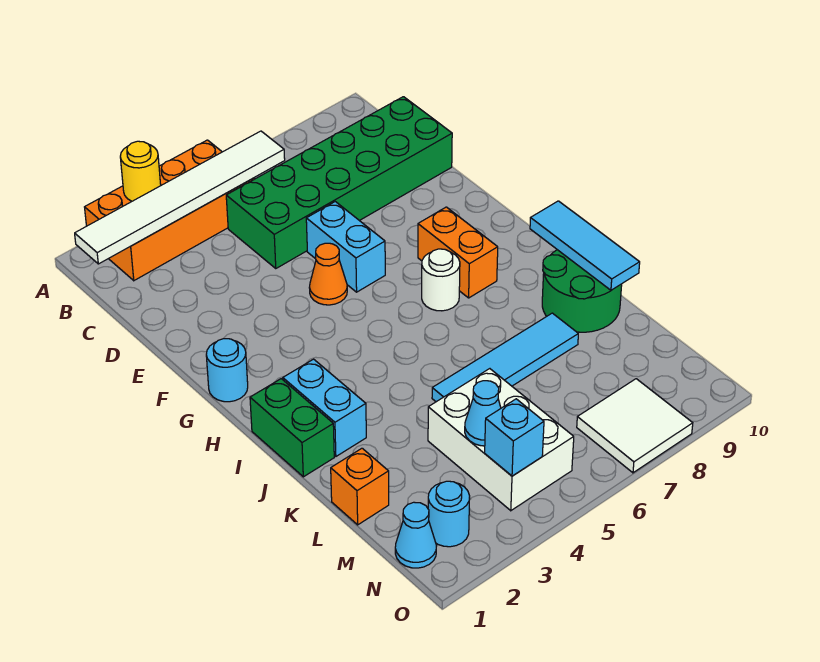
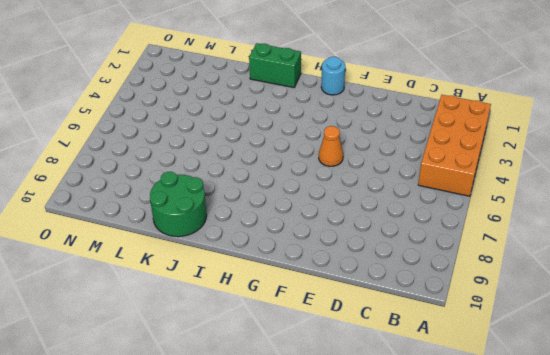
none -> green 2x6 brick [226,97,452,268]
none -> cyan 1x2 brick [306,202,385,292]
none -> orange 1x2 brick [418,207,498,298]

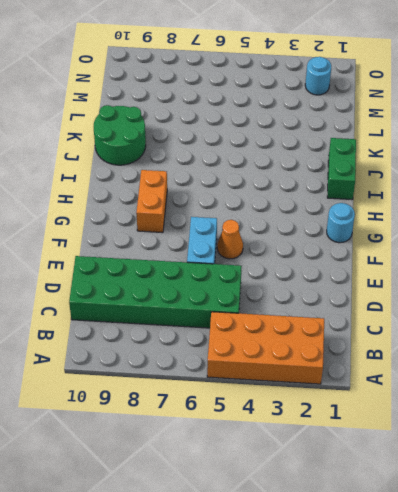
none -> white 1x1 round brick [422,249,460,311]
none -> cyan 1x2 brick [283,359,366,456]
none -> cyan 1x4 tile [432,313,578,402]

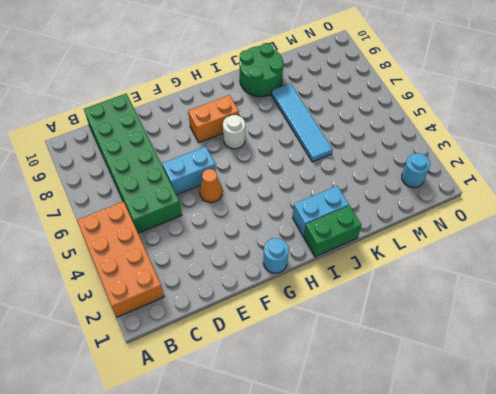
none -> orange 1x1 brick [331,448,389,525]
none -> white 2x3 brick [428,369,574,511]
none -> cyan 1x1 cone [395,502,436,568]

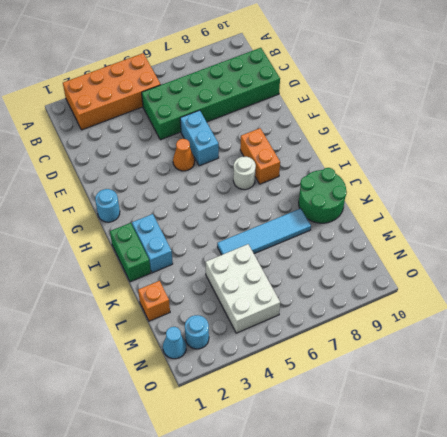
none -> white 2x2 tile [577,379,693,473]
none -> yellow 1x1 round brick [120,141,161,201]
none -> white 1x6 tile [75,131,285,264]

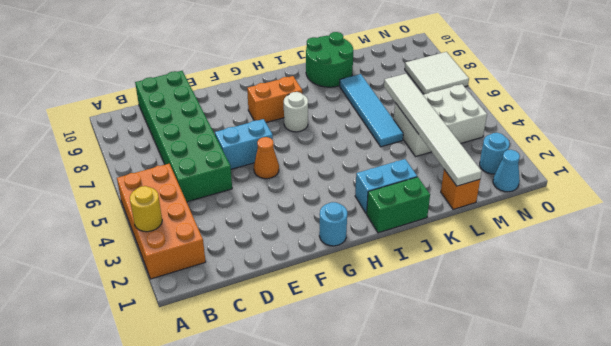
white 1x6 tile [384,74,482,186] -> white 1x6 tile moved to [75,131,285,264]
none -> cyan 1x3 tile [530,201,640,290]
none -> cyan 1x1 cone [465,381,501,446]
none -> cyan 1x1 brick [485,399,544,476]

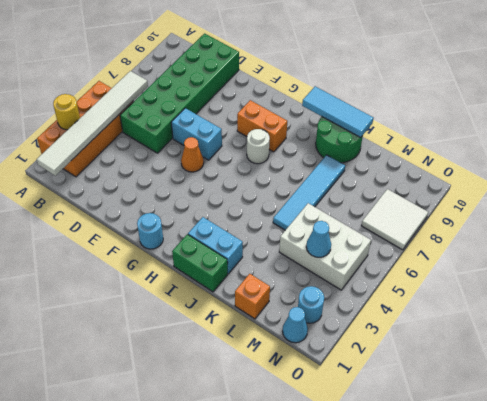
none -> cyan 1x1 brick [485,399,544,476]

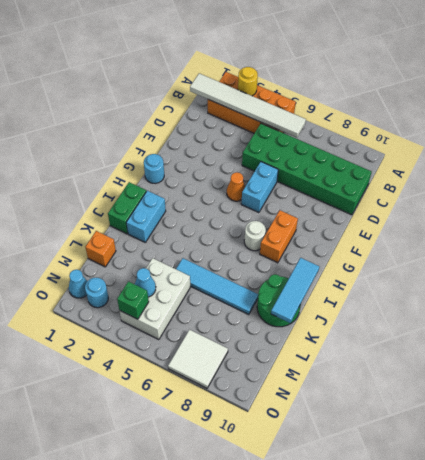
green 1x1 brick [117,281,149,319] -> cyan 1x1 brick [485,399,544,476]

